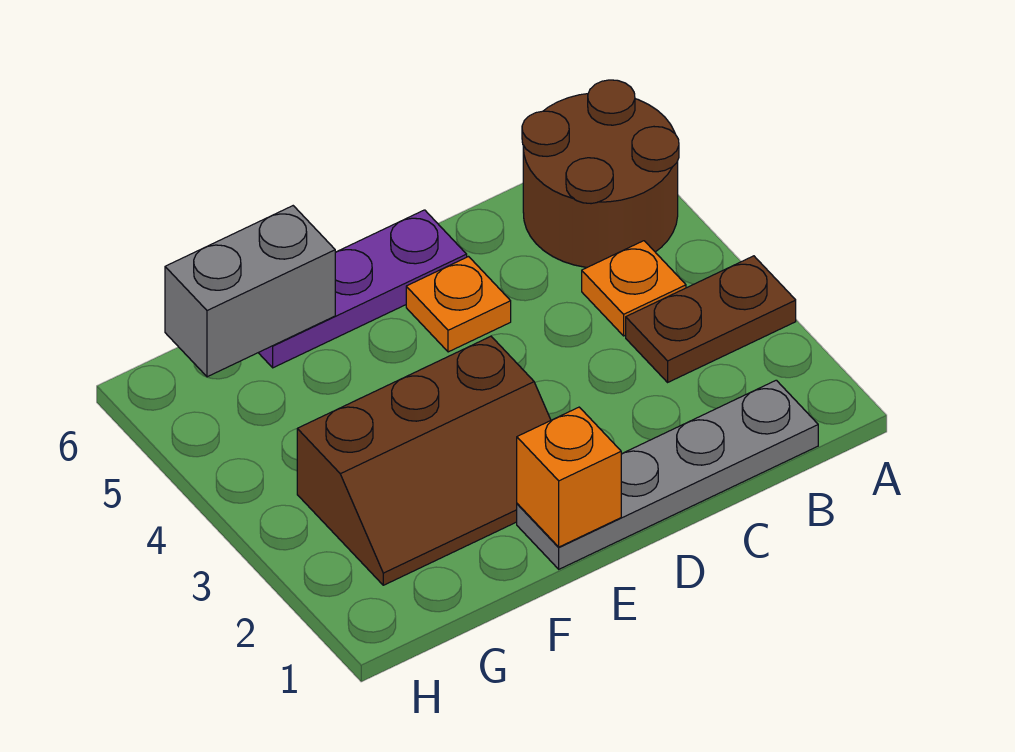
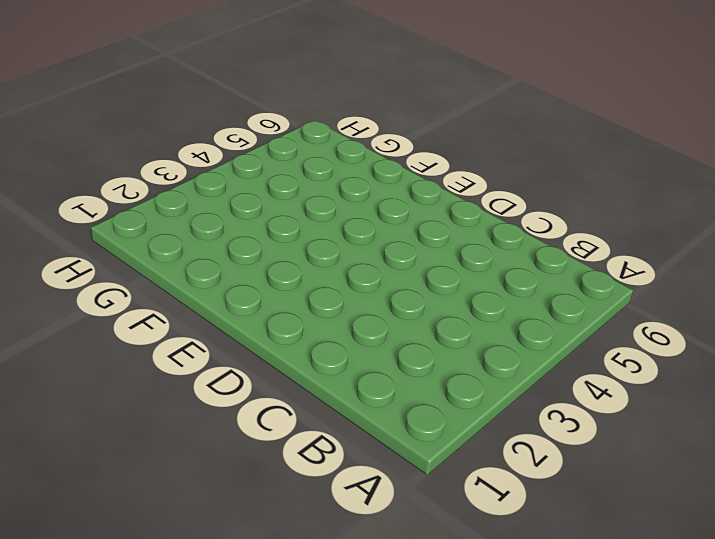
none -> brown 1x2 plate [626,256,796,382]
none -> brown 2x2 round brick [522,80,679,267]

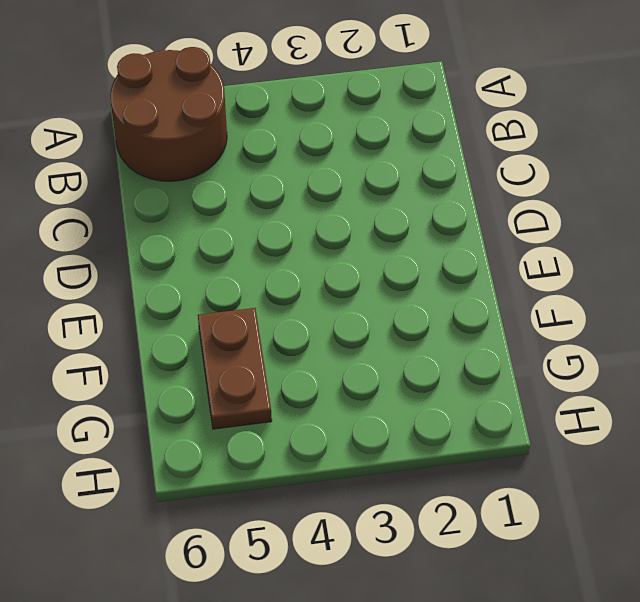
brown 1x2 plate [198,308,272,429] -> brown 1x2 plate moved to [626,256,796,382]
none -> grey 1x4 plate [517,380,818,569]
none -> orange 1x1 plate [582,241,686,336]

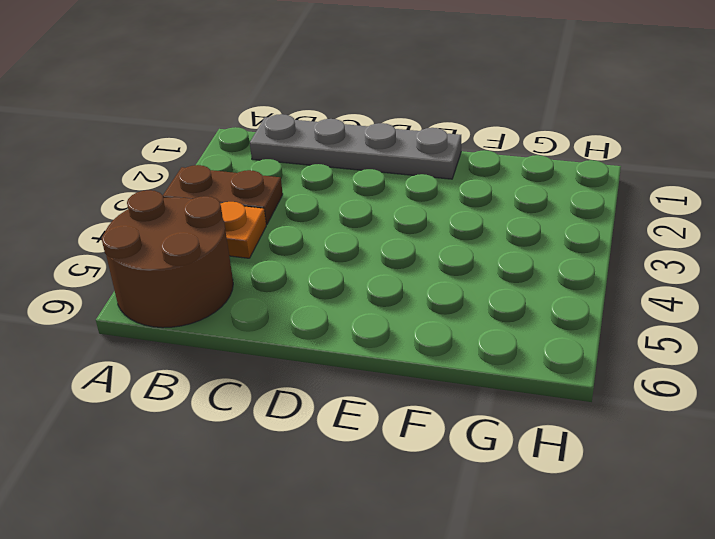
none -> orange 1x1 plate [406,257,511,352]
none -> purple 1x3 plate [258,210,467,368]

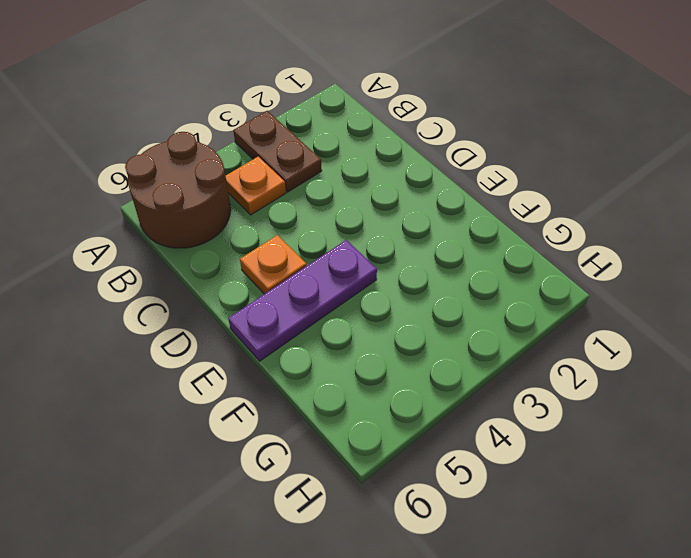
purple 1x3 plate [228,240,377,361] -> purple 1x3 plate turned to [258,210,467,368]
none -> grey 1x4 plate [517,380,818,569]
none -> brown 2x3 slope [297,336,551,585]

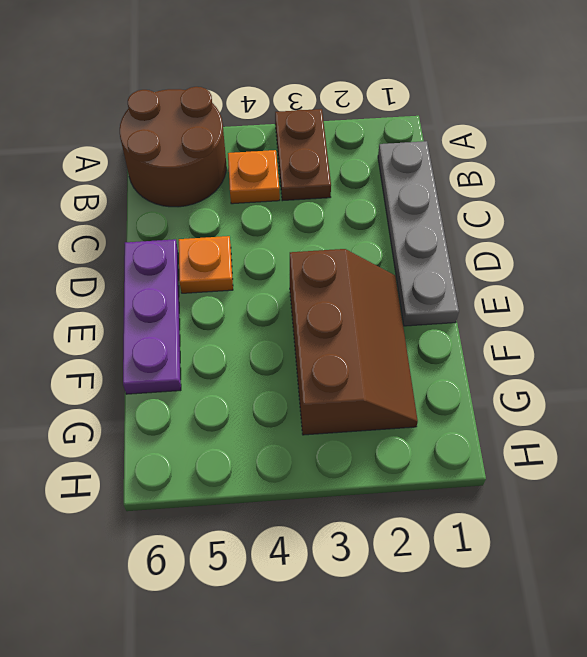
none -> orange 1x1 brick [517,407,621,547]
none -> grey 1x2 brick [165,206,335,377]

